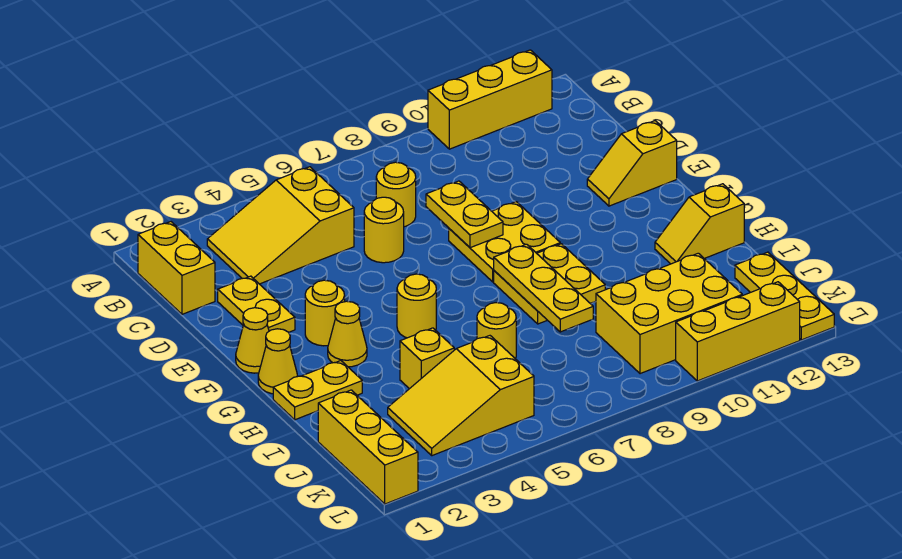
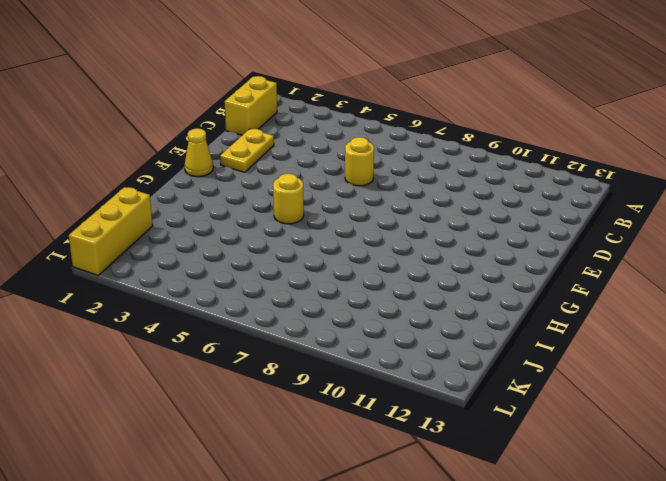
none -> yellow 1x3 brick [428,50,552,149]
none -> yellow 2x3 slope [207,167,354,284]
none -> yellow 1x1 round brick [376,162,416,227]

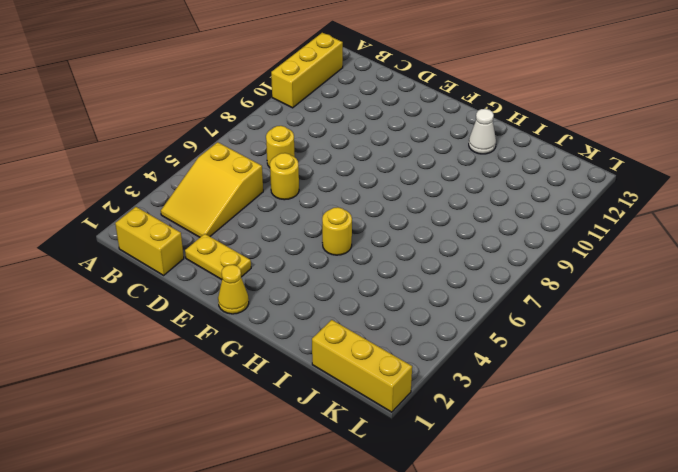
white 1x1 cone [469,109,496,154] -> yellow 1x2 slope [655,184,744,264]
none -> yellow 2x2 plate [449,202,560,282]
none -> yellow 1x2 slope [587,121,677,206]
none -> yellow 1x1 round brick [305,280,345,346]

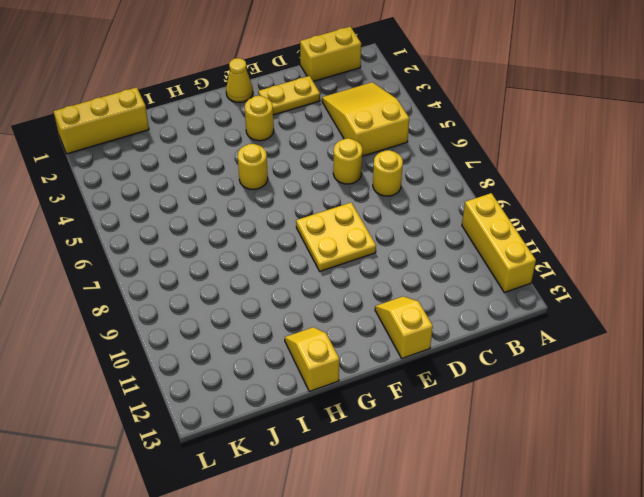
none -> yellow 1x1 cone [258,329,298,394]
none -> yellow 1x1 cone [328,301,367,367]
none -> yellow 2x2 plate [494,244,605,324]

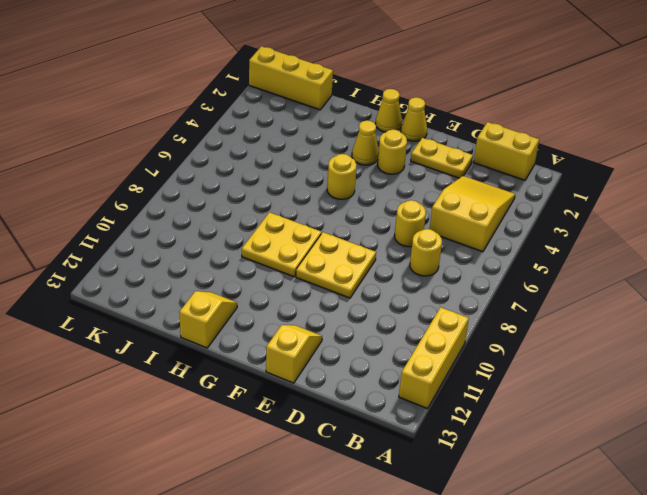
none -> yellow 1x2 plate [273,361,362,420]
none -> yellow 1x1 brick [400,328,454,389]
none -> yellow 1x1 round brick [477,303,516,359]

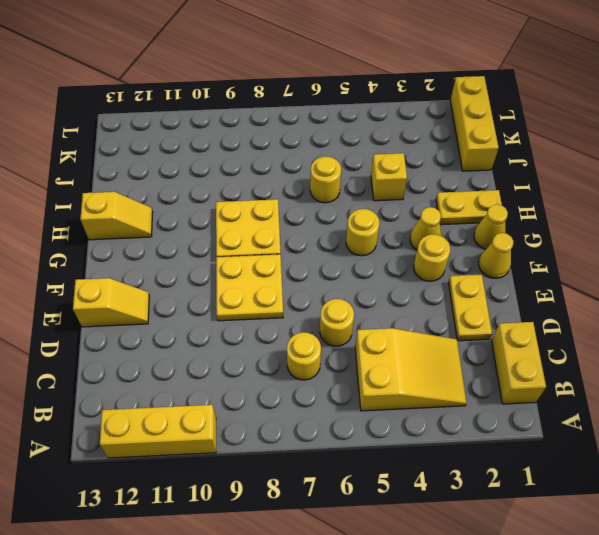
none -> yellow 2x3 slope [388,336,534,456]
none -> yellow 2x3 brick [596,253,742,374]
none -> yellow 1x3 plate [735,252,834,340]

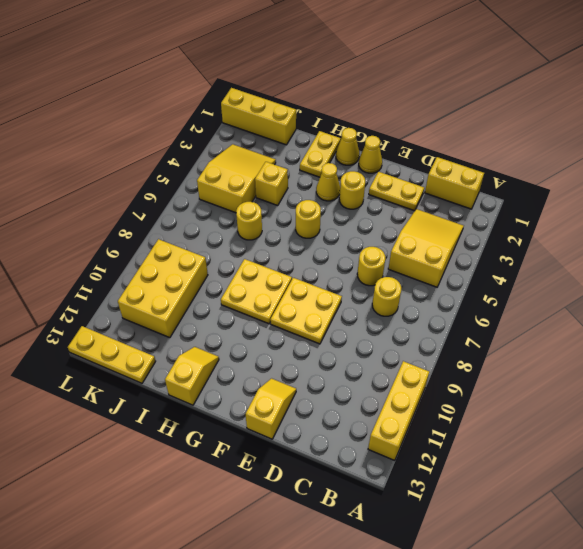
none -> yellow 1x3 brick [676,282,800,381]
none -> yellow 1x2 plate [426,181,503,248]
none -> yellow 1x3 plate [494,244,593,332]

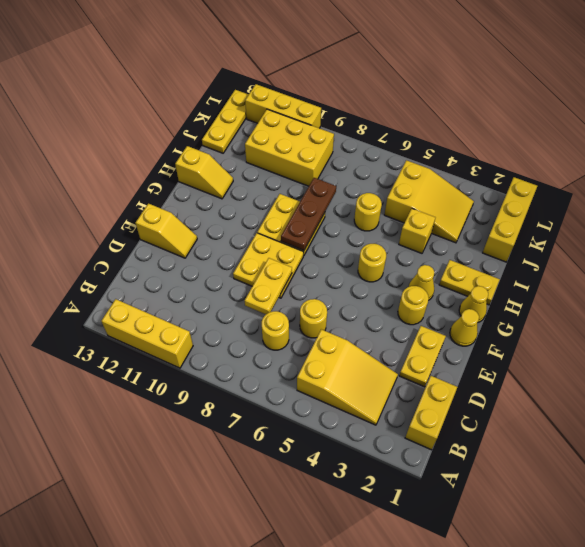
brown 1x3 plate [281,178,336,251] -> yellow 1x3 plate [494,244,593,332]

